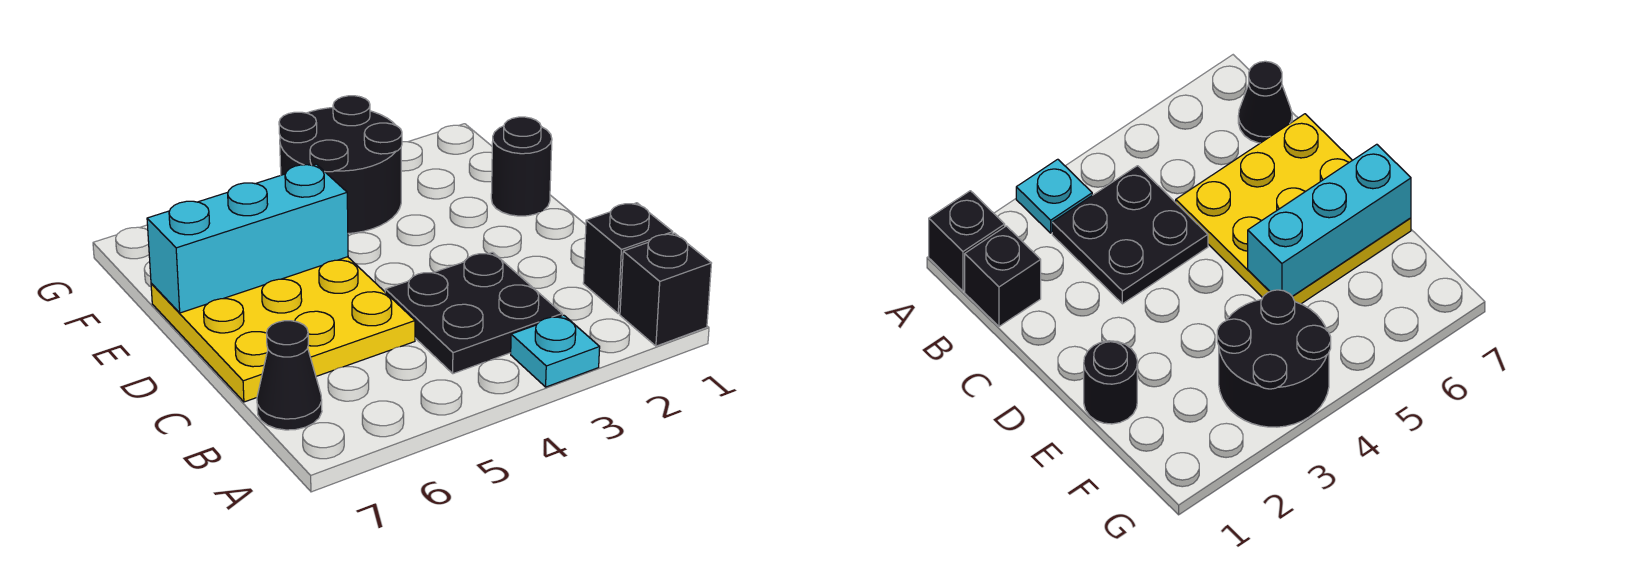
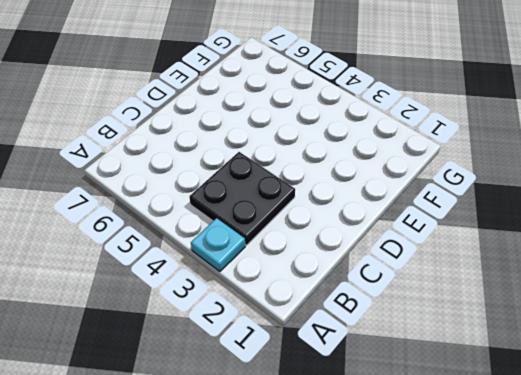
none -> black 1x1 brick [620,233,711,346]
none -> black 1x1 brick [583,203,673,314]

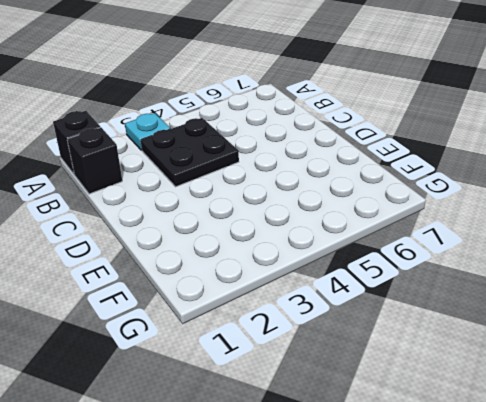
none -> black 1x1 cone [257,321,322,430]
none -> yellow 3x3 plate [151,257,415,402]

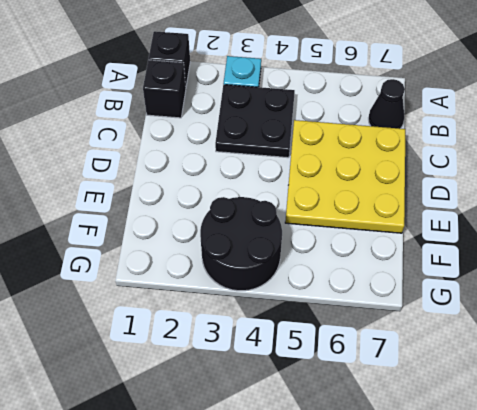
none -> black 1x1 round brick [491,117,552,216]
none -> cyan 1x3 brick [147,164,348,313]

